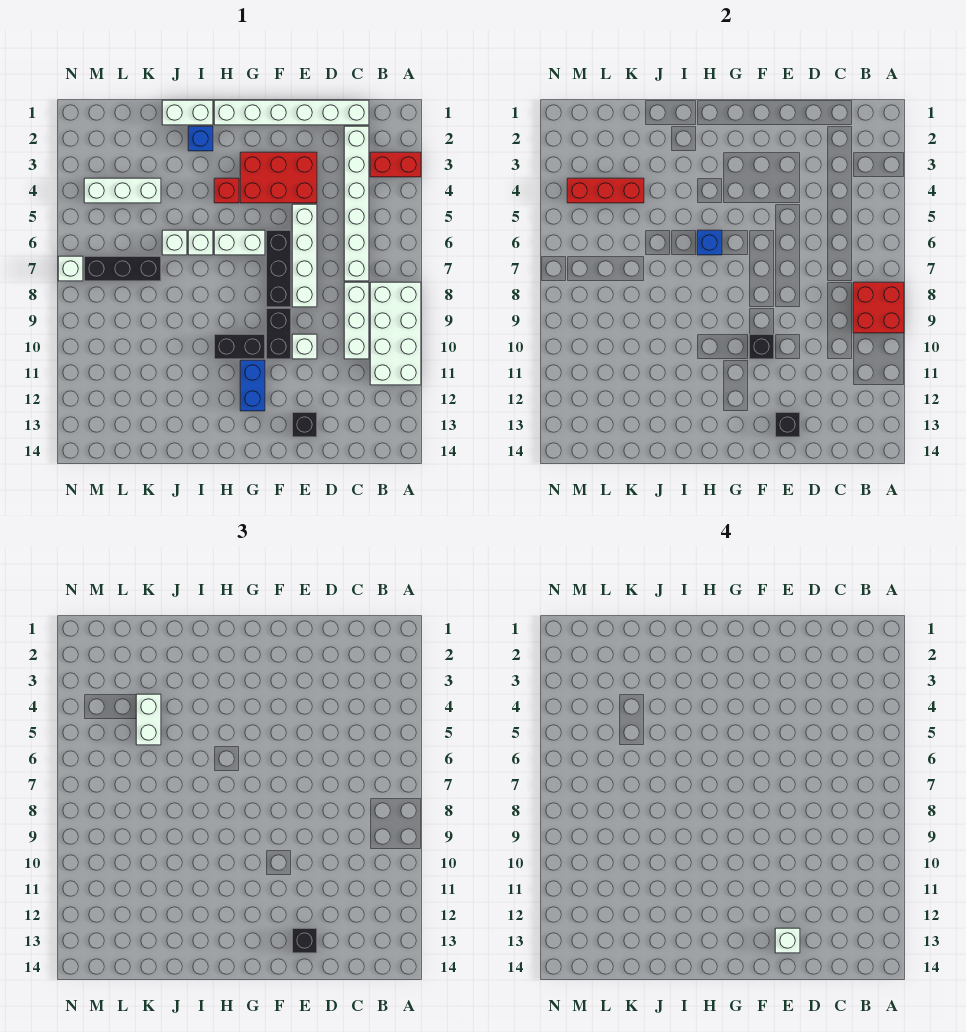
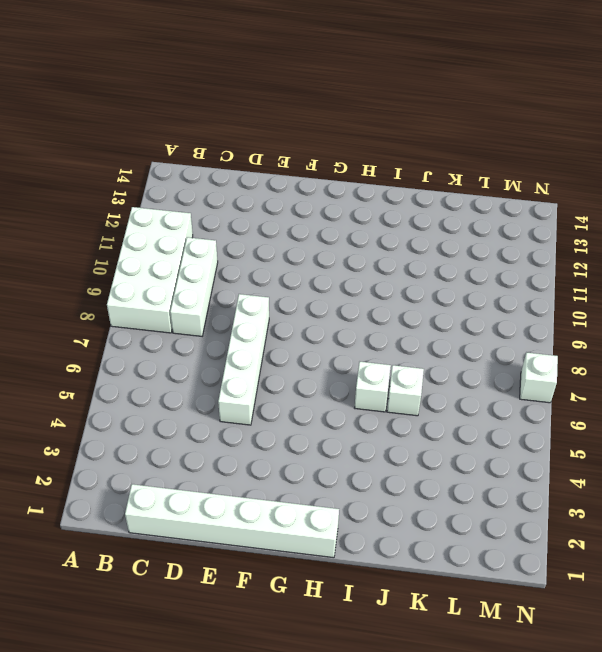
none -> red 1x2 brick [370,152,421,177]
none -> white 1x6 brick [344,126,369,281]
none -> red 2x3 brick [240,152,317,203]
none -> white 1x1 brick [292,334,317,359]

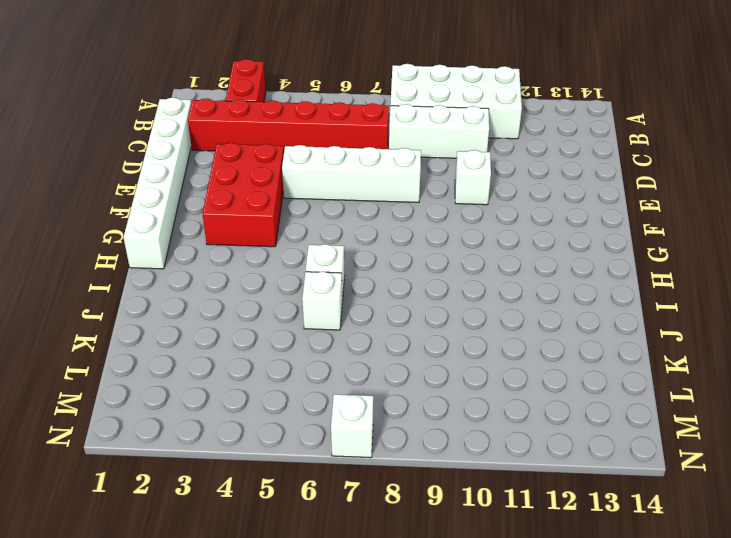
red 1x6 brick [188,99,389,151] -> white 1x6 brick [344,126,369,281]
none -> black 1x1 brick [292,412,317,437]
none -> black 1x3 brick [266,230,291,307]
none -> black 1x2 brick [266,308,291,359]
none -> white 1x2 brick [214,230,265,255]

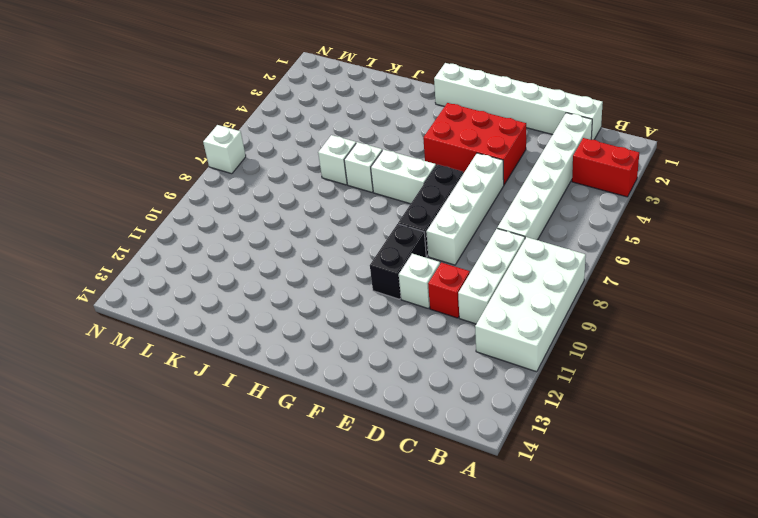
red 1x1 brick [428,263,470,318] -> red 1x1 brick moved to [214,178,239,203]
none -> black 1x1 brick [292,412,317,437]
none -> black 1x2 brick [214,334,265,359]
none -> blue 1x2 brick [240,360,265,411]
none -> white 1x2 brick [162,100,213,125]

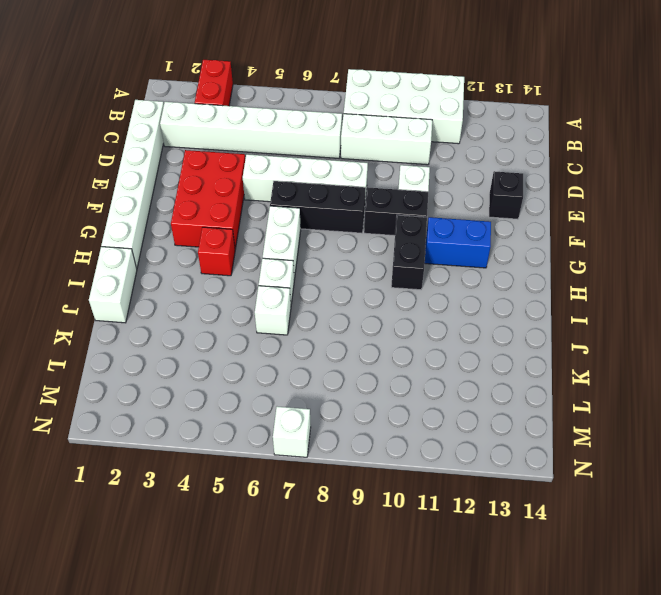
none -> blue 1x1 brick [188,126,213,151]
none -> white 1x3 brick [84,178,161,203]
none -> black 1x3 brick [84,256,161,281]
none -> red 2x2 brick [853,282,904,333]

